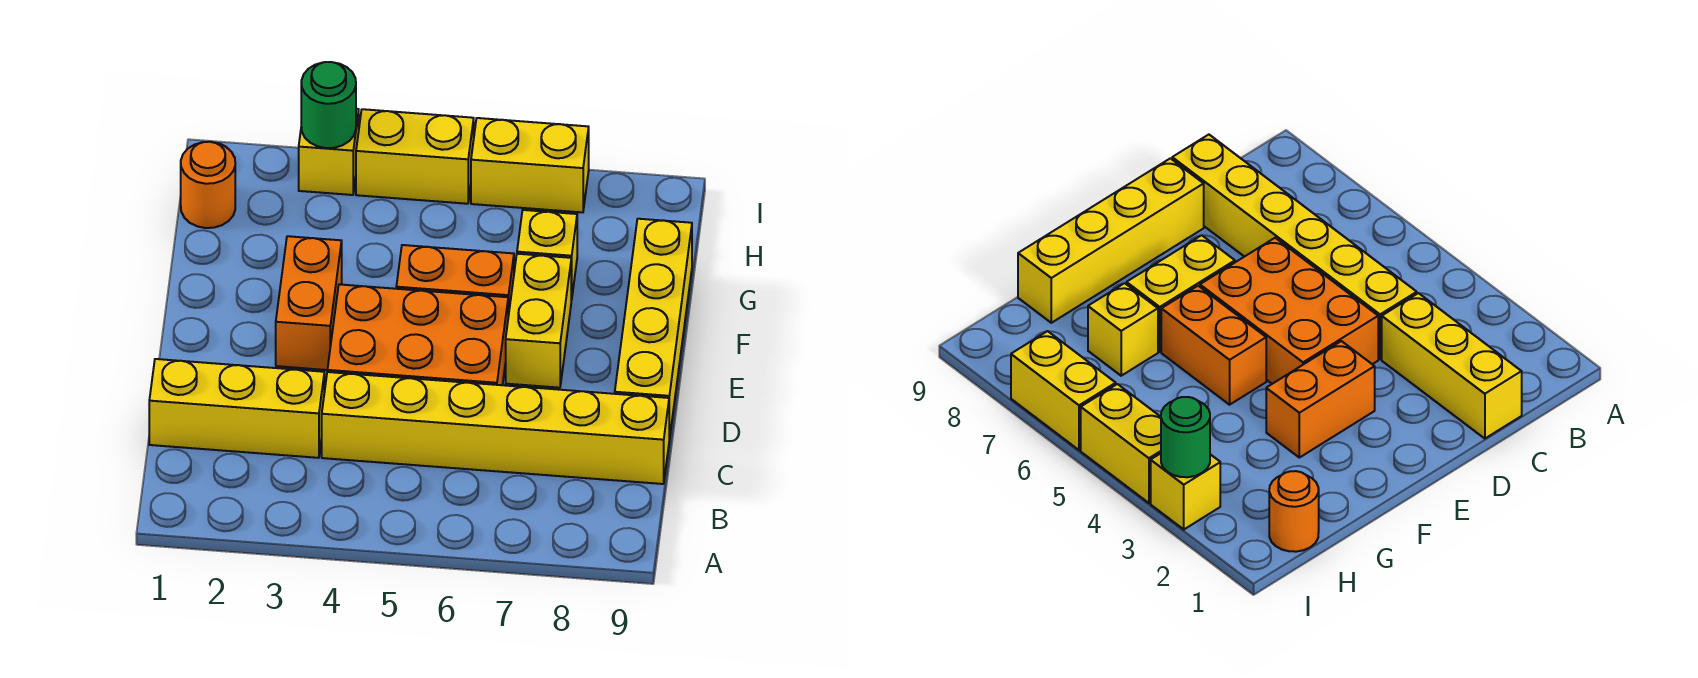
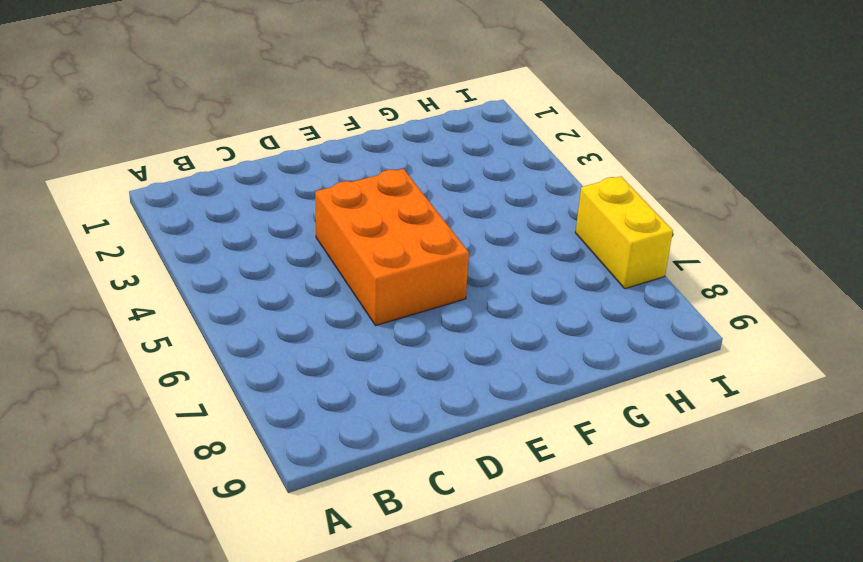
none -> yellow 1x3 brick [149,359,324,458]
none -> yellow 1x6 brick [322,372,669,484]
none -> yellow 1x4 brick [615,219,692,440]

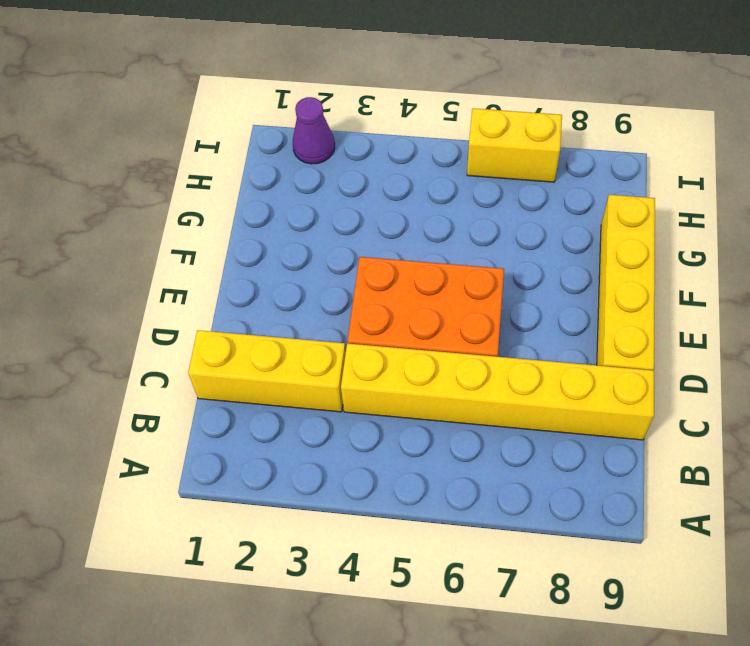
purple 1x1 cone [293,97,335,164] -> none
none -> orange 1x2 brick [276,236,342,370]
none -> yellow 1x2 brick [506,254,571,388]
none -> orange 1x2 brick [396,245,514,316]

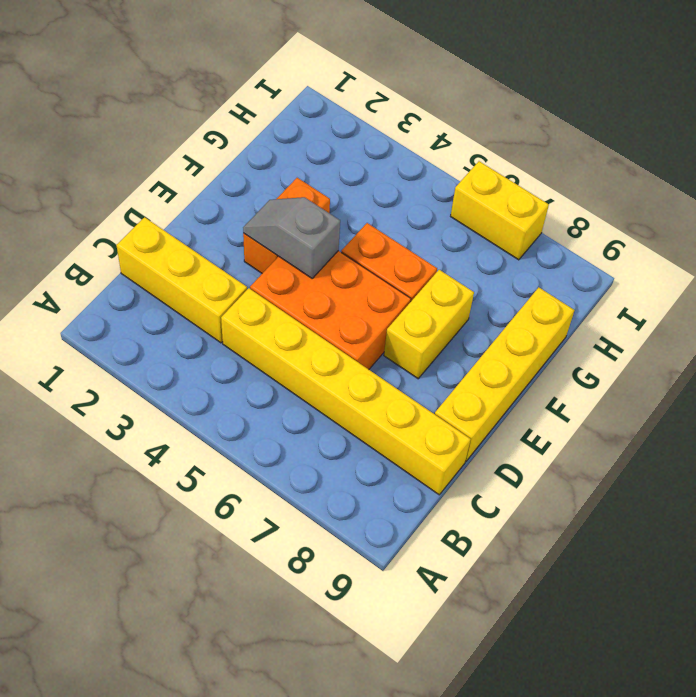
grey 1x2 slope [243,197,340,278] -> none
none -> yellow 1x1 brick [517,210,577,300]
none -> orange 1x1 round brick [181,142,235,228]
none -> yellow 1x1 brick [299,109,359,195]

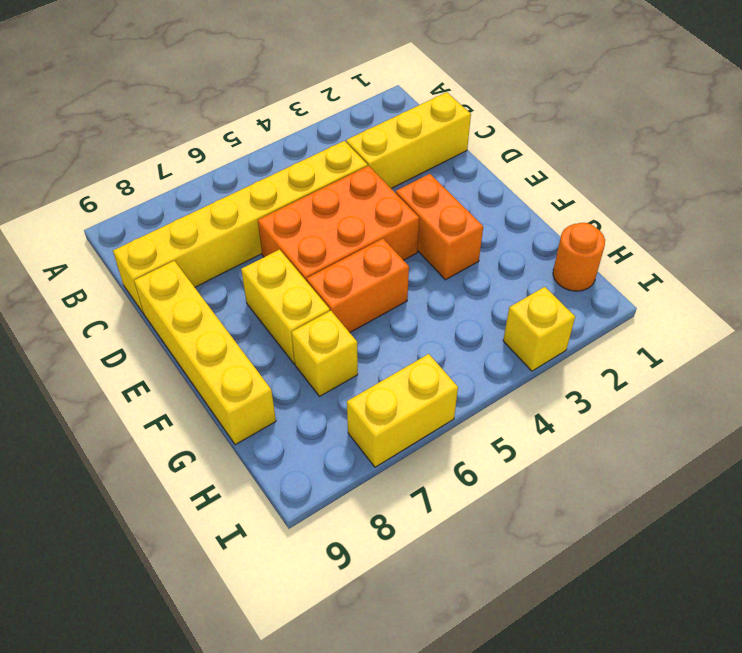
none -> yellow 1x2 brick [356,109,474,204]
none -> green 1x1 round brick [301,62,356,148]

